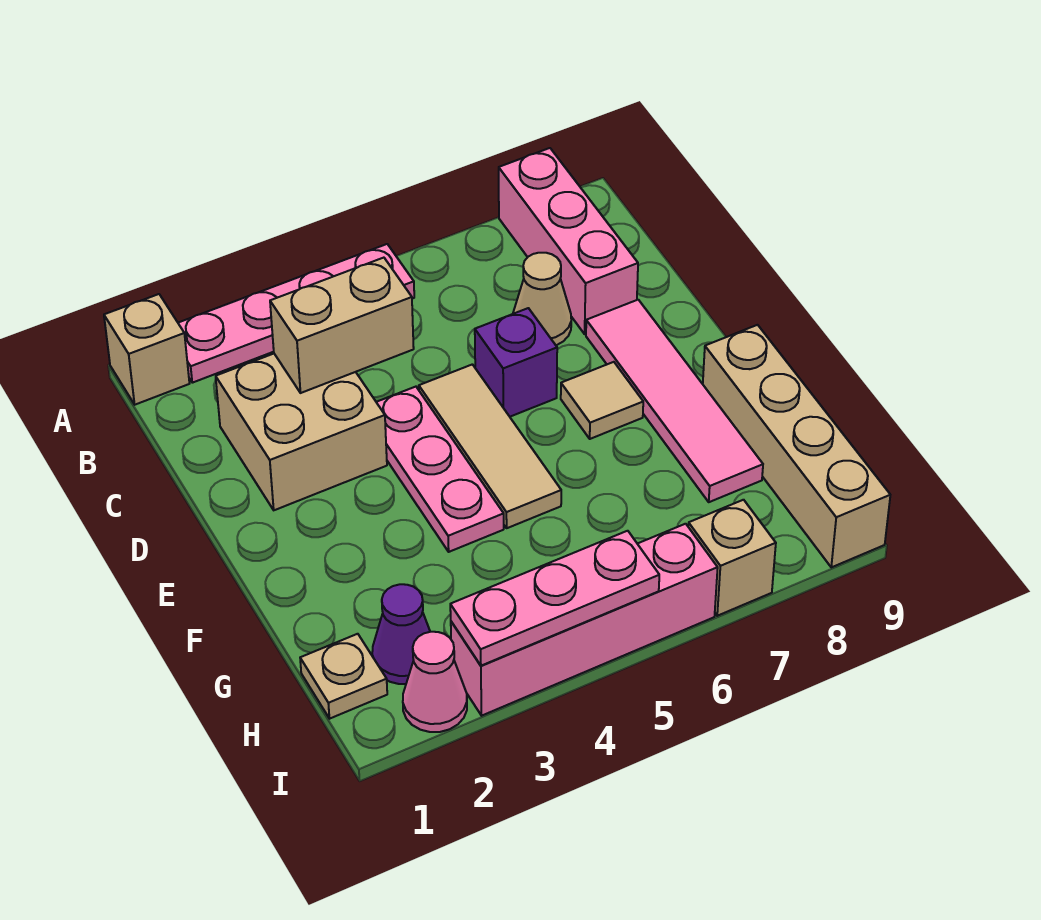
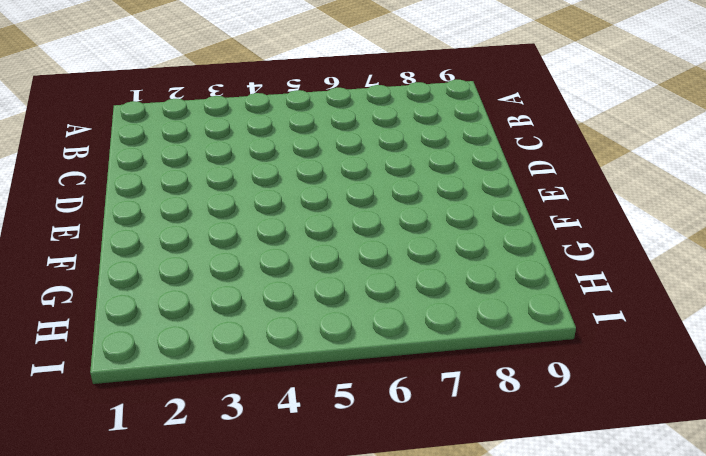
none -> tan 1x1 brick [104,294,189,405]
none -> pink 1x4 plate [178,244,414,383]
none -> pink 1x3 brick [499,148,638,334]

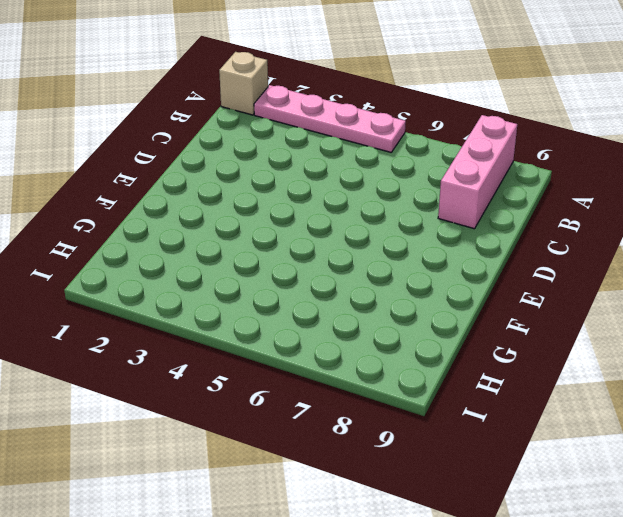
none -> tan 2x2 brick [216,354,387,510]
none -> tan 1x1 cone [513,253,571,345]
none -> pink 1x3 plate [376,387,504,552]

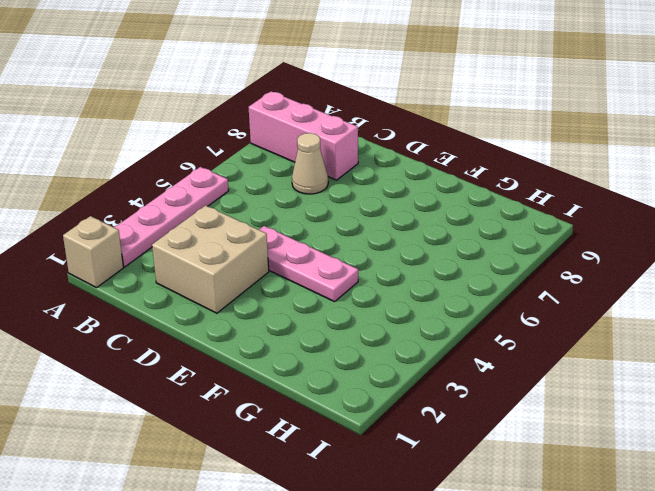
none -> tan 1x3 tile [419,364,561,528]
none -> purple 1x1 brick [475,308,557,417]
none -> pink 1x4 tile [586,300,763,502]

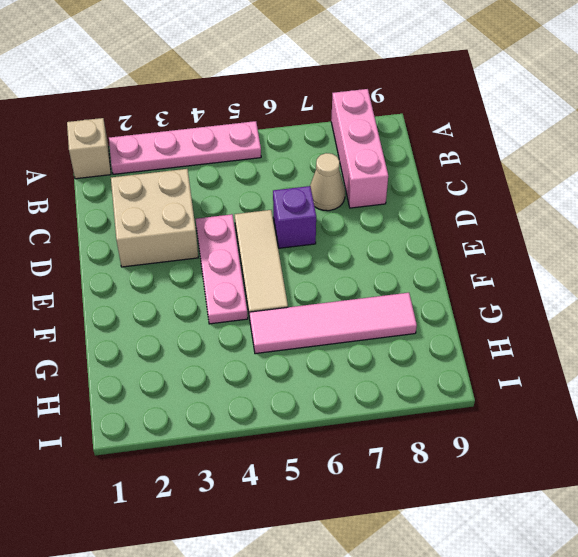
pink 1x4 tile [249,293,417,354] -> pink 1x4 tile turned to [586,300,763,502]
none -> tan 1x1 tile [561,362,643,439]
none -> tan 1x4 brick [703,325,890,567]
none -> tan 1x1 plate [300,634,387,719]

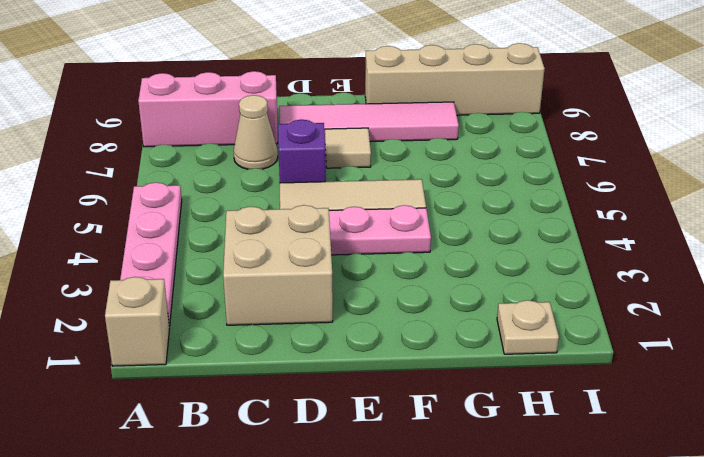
none -> purple 1x1 cone [372,584,430,684]
none -> pink 1x1 cone [403,632,467,732]
none -> pink 1x4 brick [451,524,718,716]

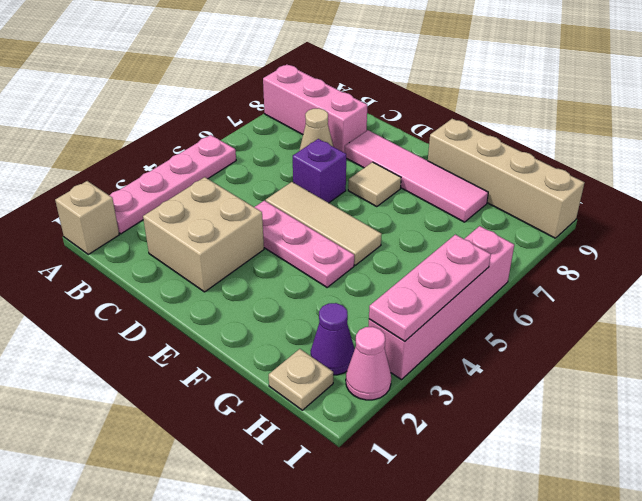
none -> tan 1x1 brick [688,500,776,616]
none -> tan 1x2 brick [270,258,414,393]

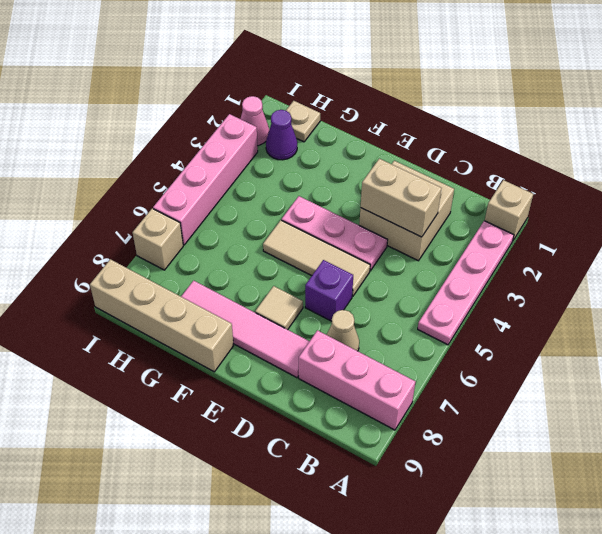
tan 1x2 brick [361,159,442,237] -> tan 1x2 brick turned to [270,258,414,393]
none -> pink 1x3 plate [450,531,659,666]

